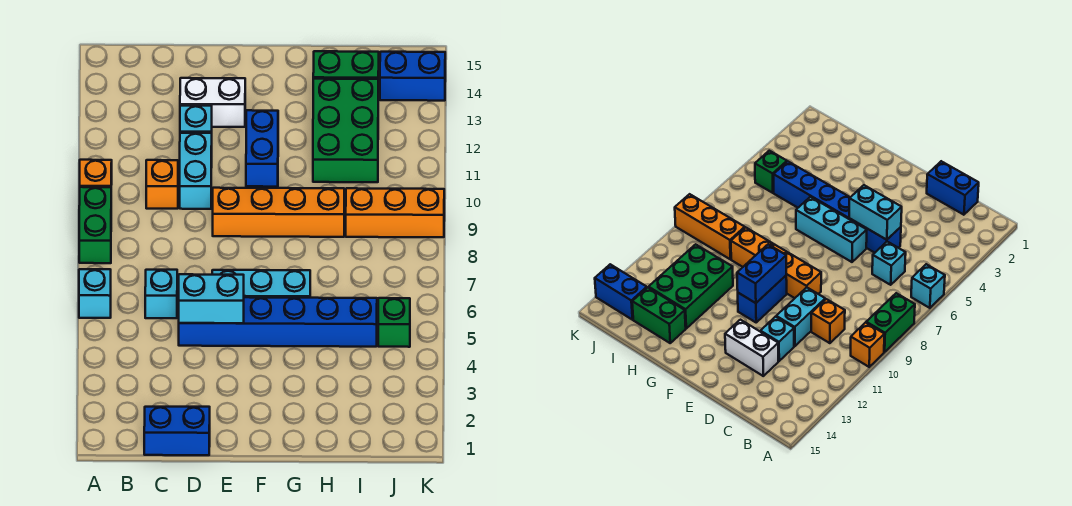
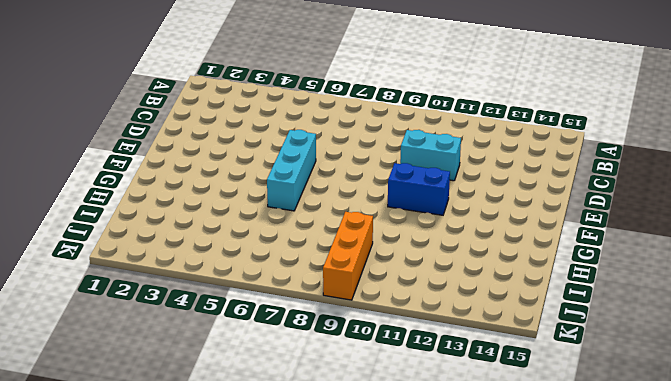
none -> cyan 1x1 brick [79,269,111,318]
none -> green 1x2 brick [79,187,111,263]
none -> orange 1x1 brick [80,160,112,187]

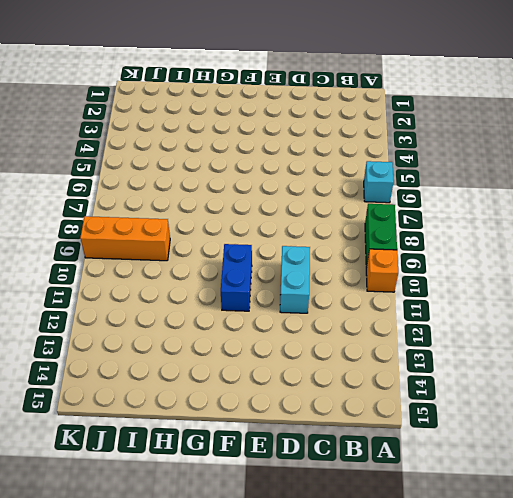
none -> blue 1x2 brick [144,407,210,455]
none -> cyan 1x1 brick [145,270,177,318]
none -> orange 1x1 brick [146,160,178,209]

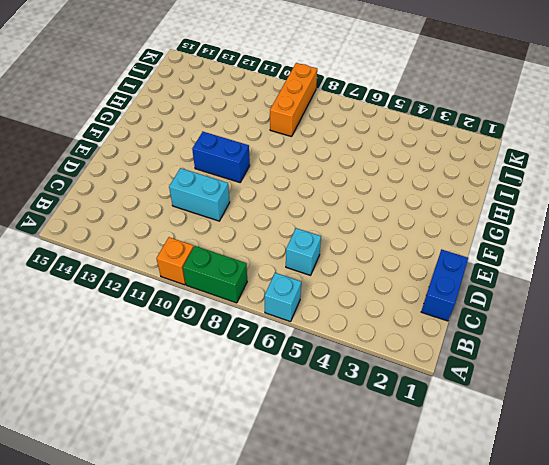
none -> orange 1x1 brick [146,160,178,209]
none -> blue 1x6 brick [179,297,377,347]
none -> cyan 1x1 brick [180,105,212,133]

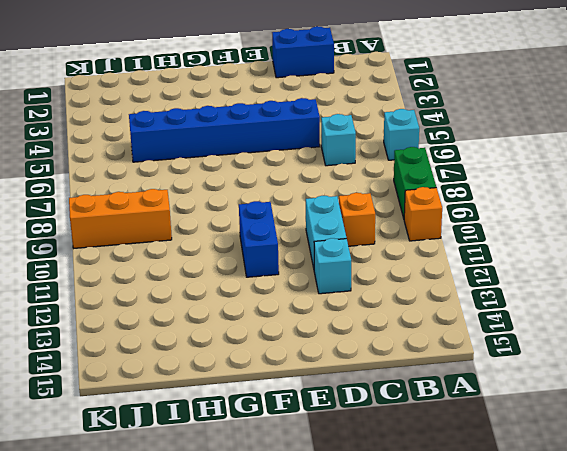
none -> white 1x2 brick [180,78,245,127]
none -> cyan 1x3 brick [212,270,310,298]
none -> orange 1x4 brick [213,188,344,237]

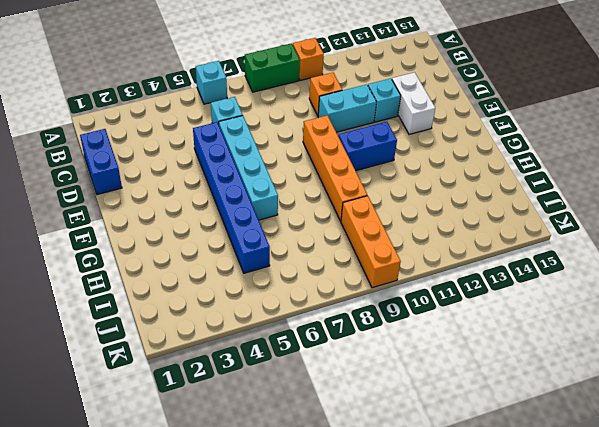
cyan 1x4 brick [219,116,278,220] -> cyan 1x3 brick [212,270,310,298]
none -> green 2x3 brick [313,79,378,182]
none -> green 1x2 brick [313,51,379,93]
none -> green 1x1 brick [378,298,410,347]

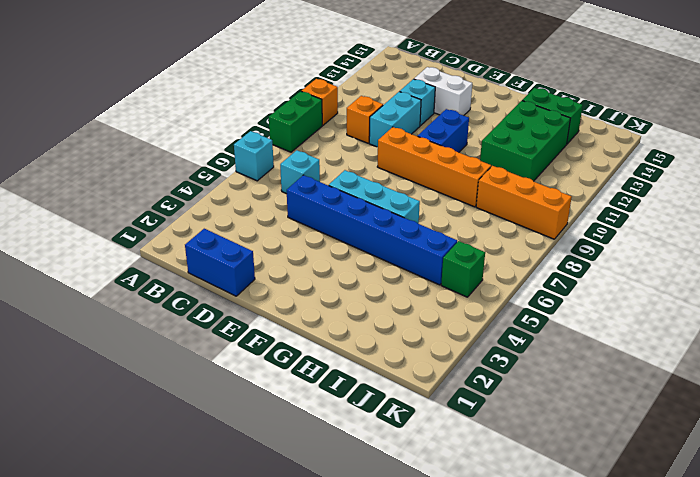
none -> blue 1x2 brick [380,52,445,101]
none -> cyan 1x2 brick [179,274,244,323]
none -> blue 1x2 brick [246,110,278,187]

